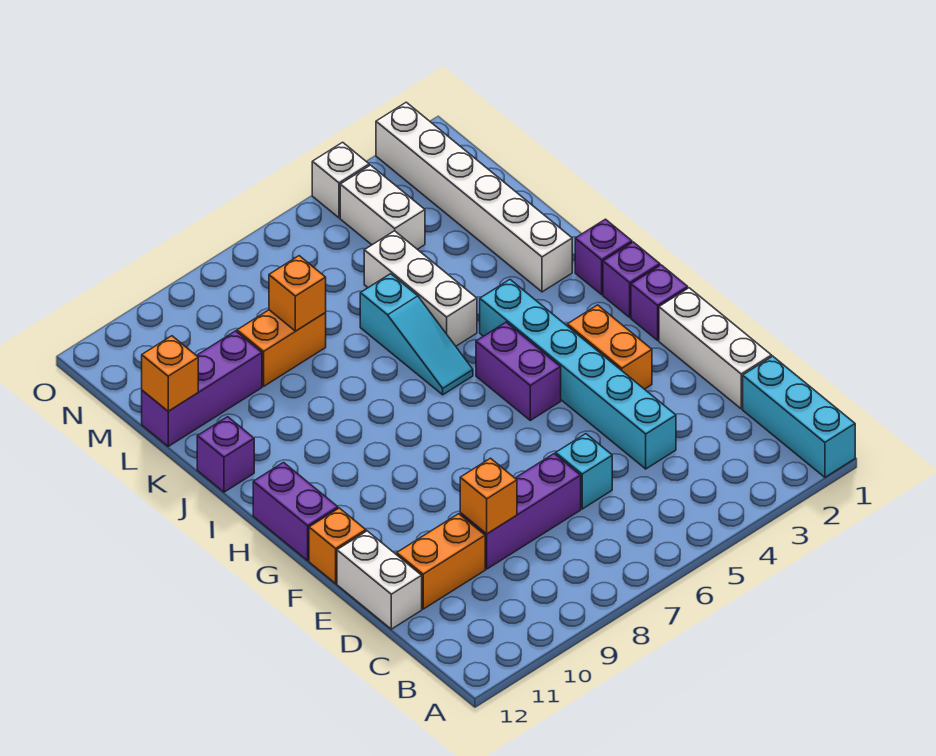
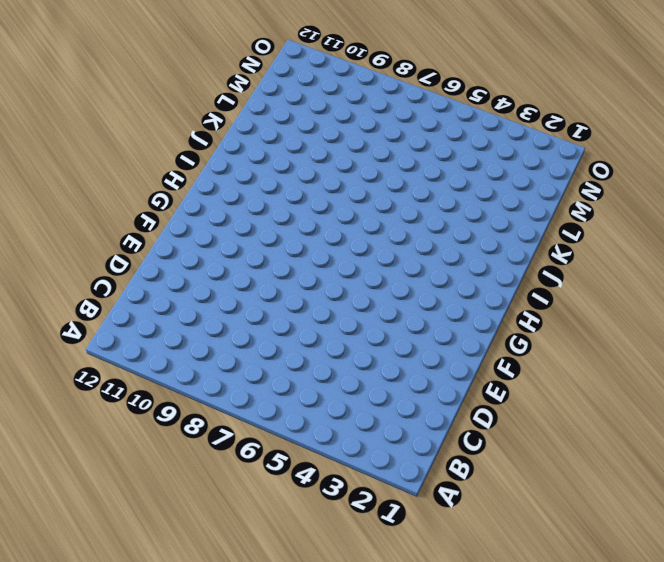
none -> cyan 1x3 brick [743,356,855,477]
none -> white 1x3 brick [659,288,772,409]
none -> cyan 1x6 brick [480,280,676,469]

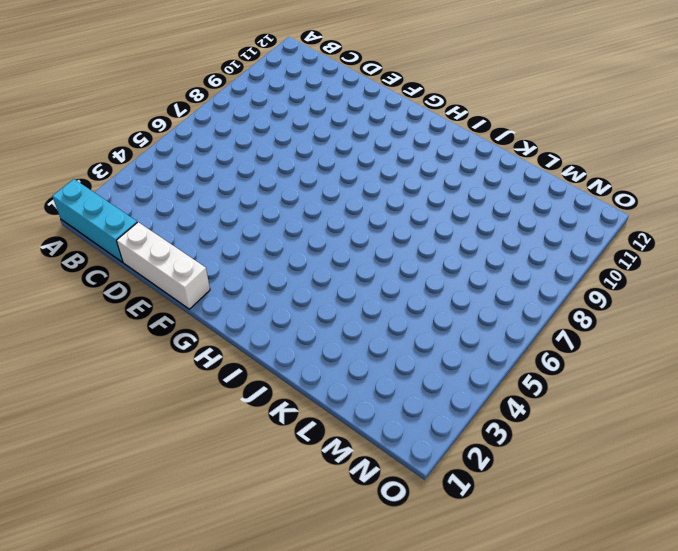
none -> cyan 1x6 brick [480,280,676,469]
none -> cyan 1x1 brick [556,434,612,509]
none -> purple 1x3 brick [460,454,581,569]

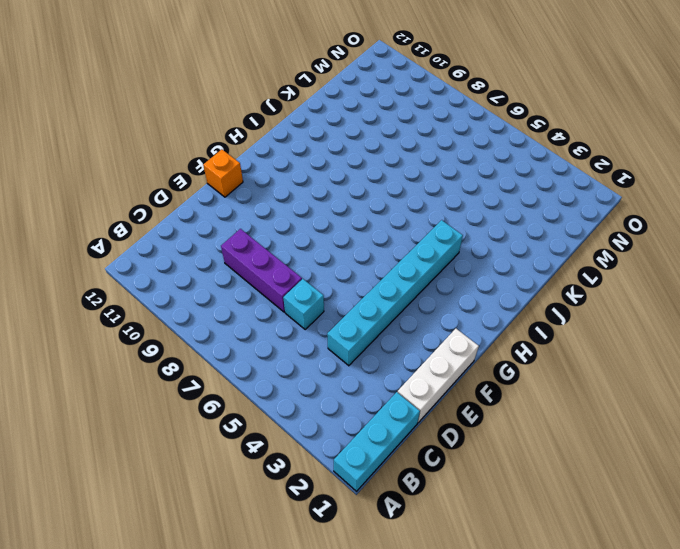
none -> orange 1x2 brick [397,514,485,609]
none -> white 1x2 brick [337,531,422,629]
none -> orange 1x2 brick [567,305,652,389]

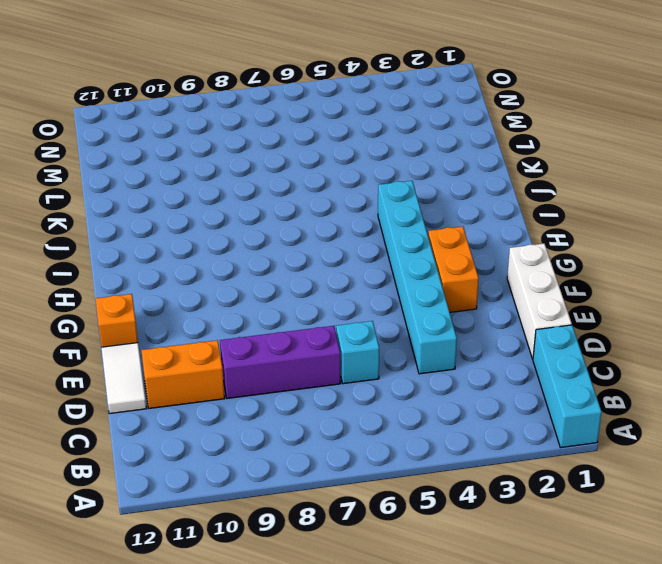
white 1x2 tile [101,343,147,414] -> white 1x2 brick [337,531,422,629]
none -> purple 1x1 brick [631,265,688,340]
none -> purple 1x2 brick [476,322,561,420]
none -> purple 1x2 brick [253,463,338,560]

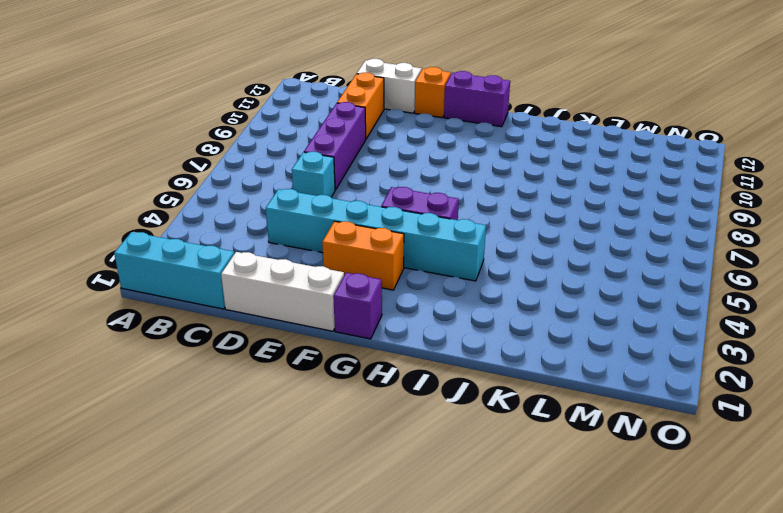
none -> purple 1x1 brick [603,242,660,317]
none -> purple 1x1 brick [575,219,632,295]
none -> cyan 1x3 slope [360,274,473,395]

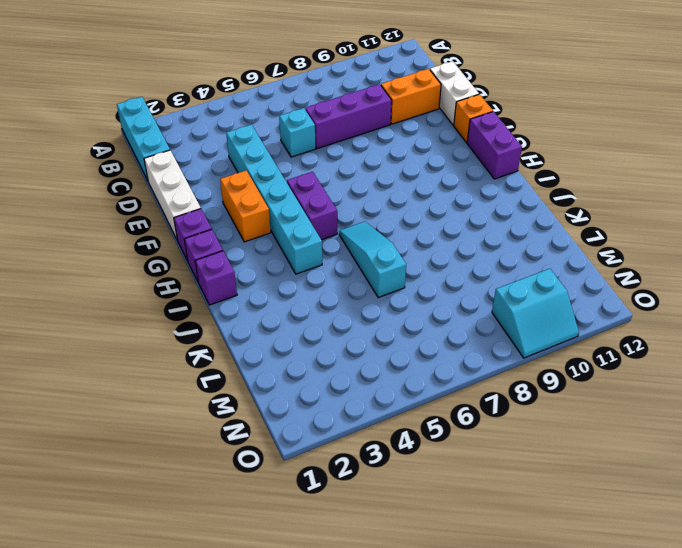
cyan 2x2 slope [492,269,579,358] -> none
none -> white 1x6 brick [376,102,572,292]
none -> white 1x3 brick [364,231,477,346]
none -> purple 1x1 brick [197,417,254,492]

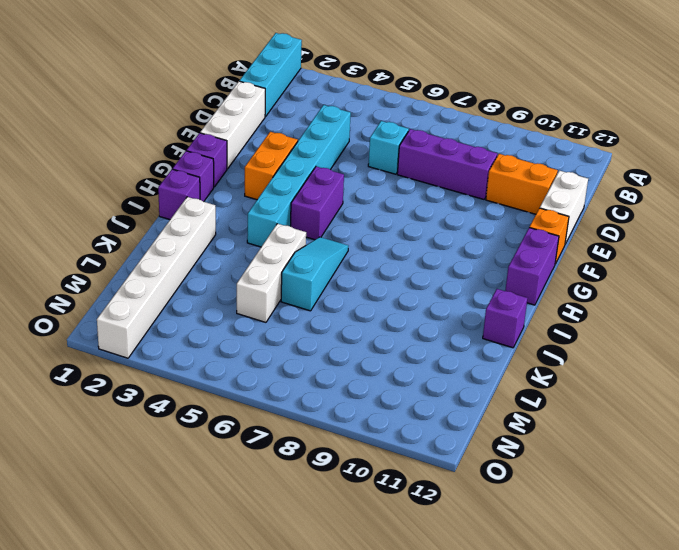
none -> orange 1x2 brick [237,310,326,386]
none -> purple 1x3 brick [142,331,262,446]
none -> white 1x2 brick [340,165,425,249]

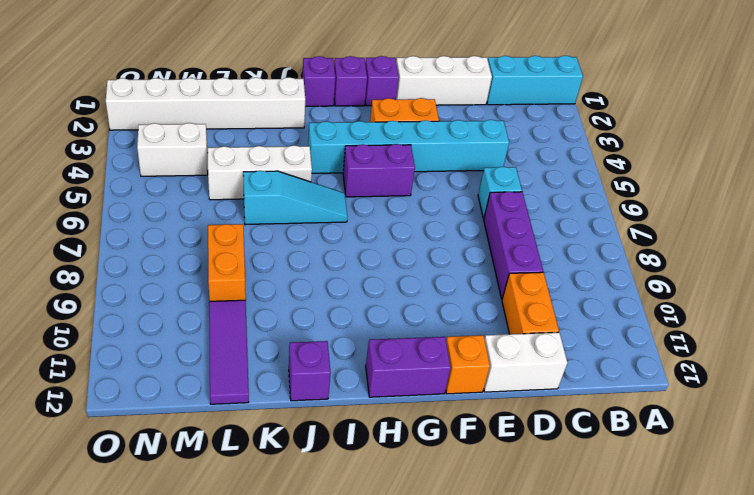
purple 1x3 tile [209,300,249,404] -> purple 1x3 brick [142,331,262,446]
none -> white 1x1 brick [312,142,369,218]
none -> orange 1x1 brick [460,458,517,534]
none -> orange 1x1 brick [269,256,326,331]

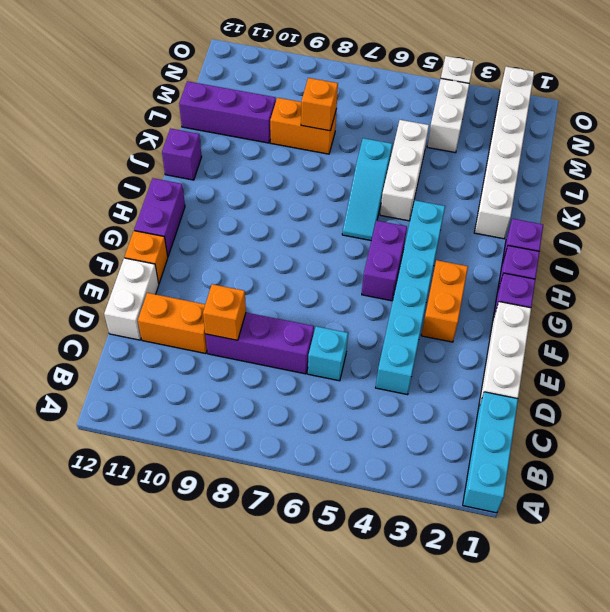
none -> orange 1x1 brick [142,336,198,411]

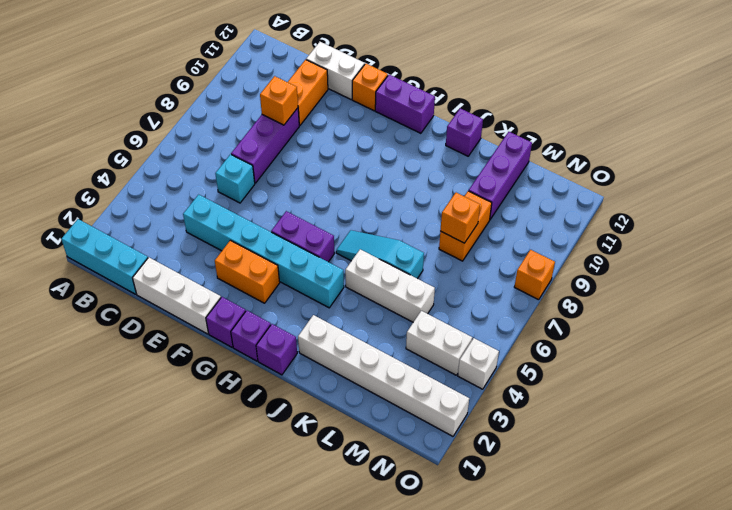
orange 1x1 brick [514,250,555,300] -> orange 1x1 brick moved to [142,336,198,411]

